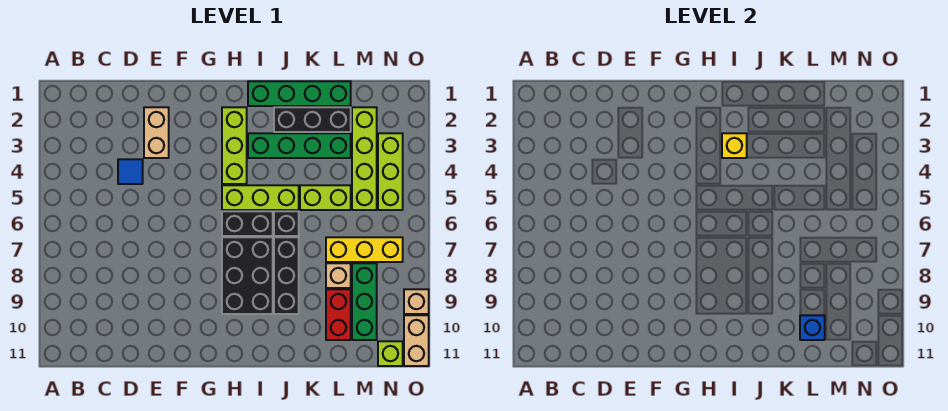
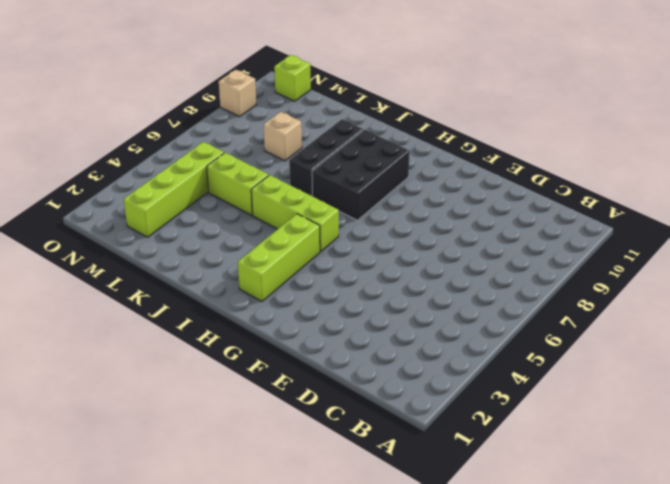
none -> blue 1x1 tile [118,159,143,184]
none -> tan 1x2 brick [144,107,169,158]
none -> black 1x2 brick [222,211,273,236]

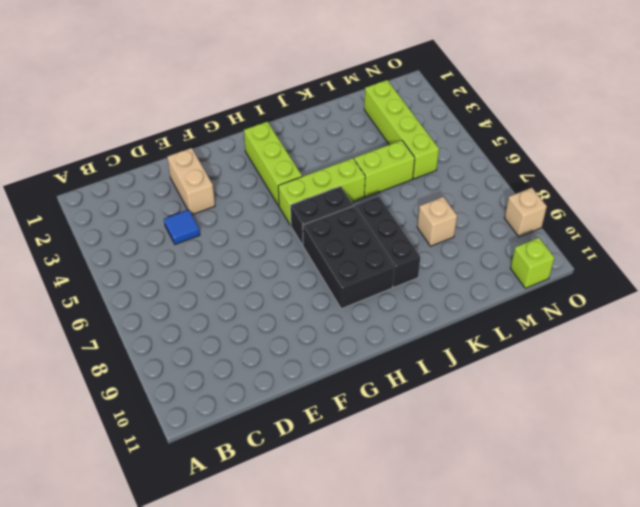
none -> green 1x4 brick [248,81,351,106]
none -> green 1x4 brick [248,133,351,158]
none -> black 1x3 brick [274,107,351,132]

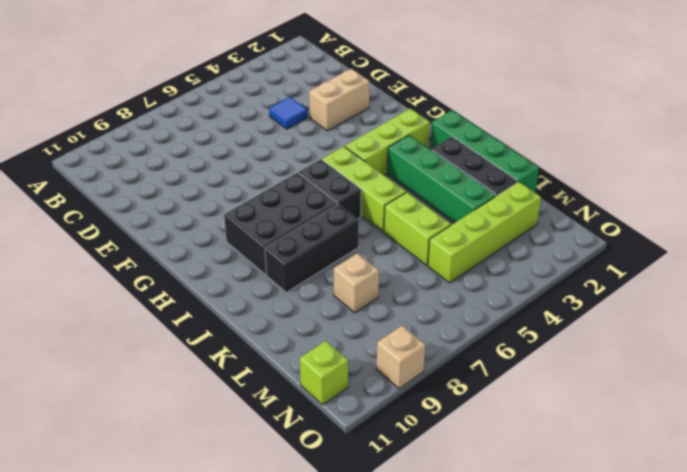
none -> black 1x1 brick [274,211,299,236]
none -> yellow 1x3 brick [326,237,403,262]
none -> red 1x2 brick [326,289,351,340]

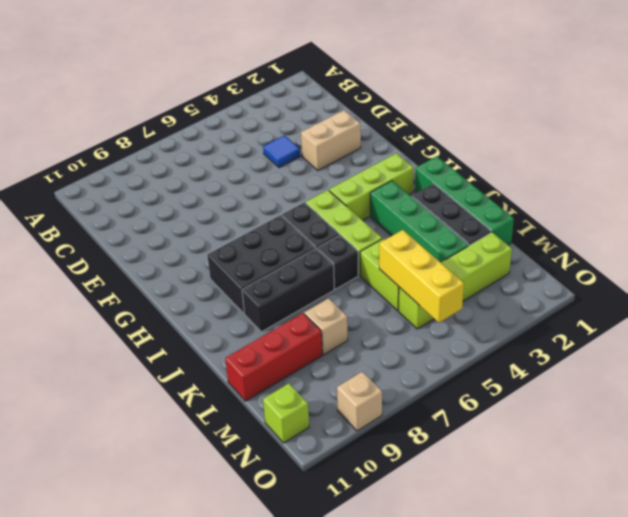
yellow 1x3 brick [379,230,464,323] -> yellow 1x3 brick moved to [326,237,403,262]
red 1x3 brick [225,313,322,401] -> red 1x2 brick [326,289,351,340]
none -> green 1x3 brick [352,263,377,340]
none -> lime 1x3 brick [378,133,403,210]
none -> tan 1x2 brick [404,315,429,366]

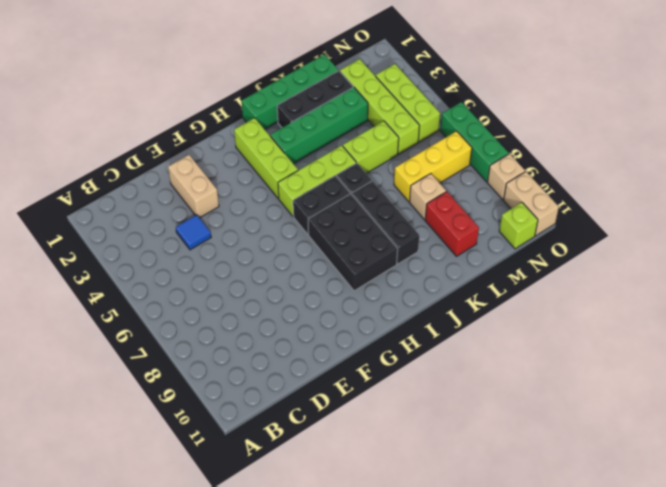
green 1x3 brick [440,102,509,182] -> green 1x3 brick moved to [352,263,377,340]
none -> yellow 1x1 brick [722,133,747,158]
none -> blue 1x1 brick [800,315,825,340]

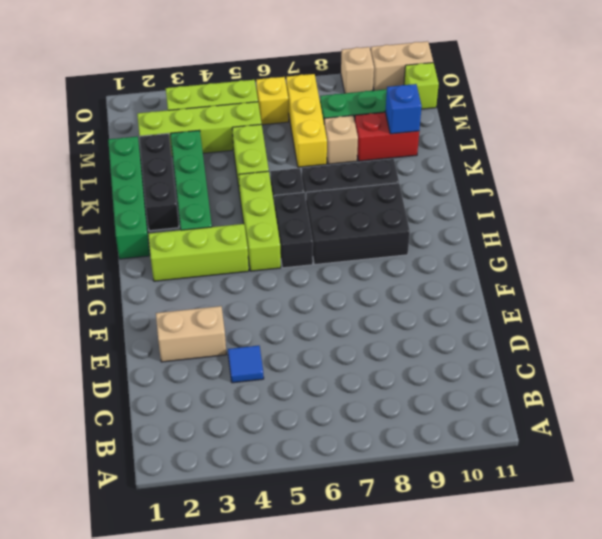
yellow 1x1 brick [256,77,289,125] -> yellow 1x1 brick moved to [722,133,747,158]

